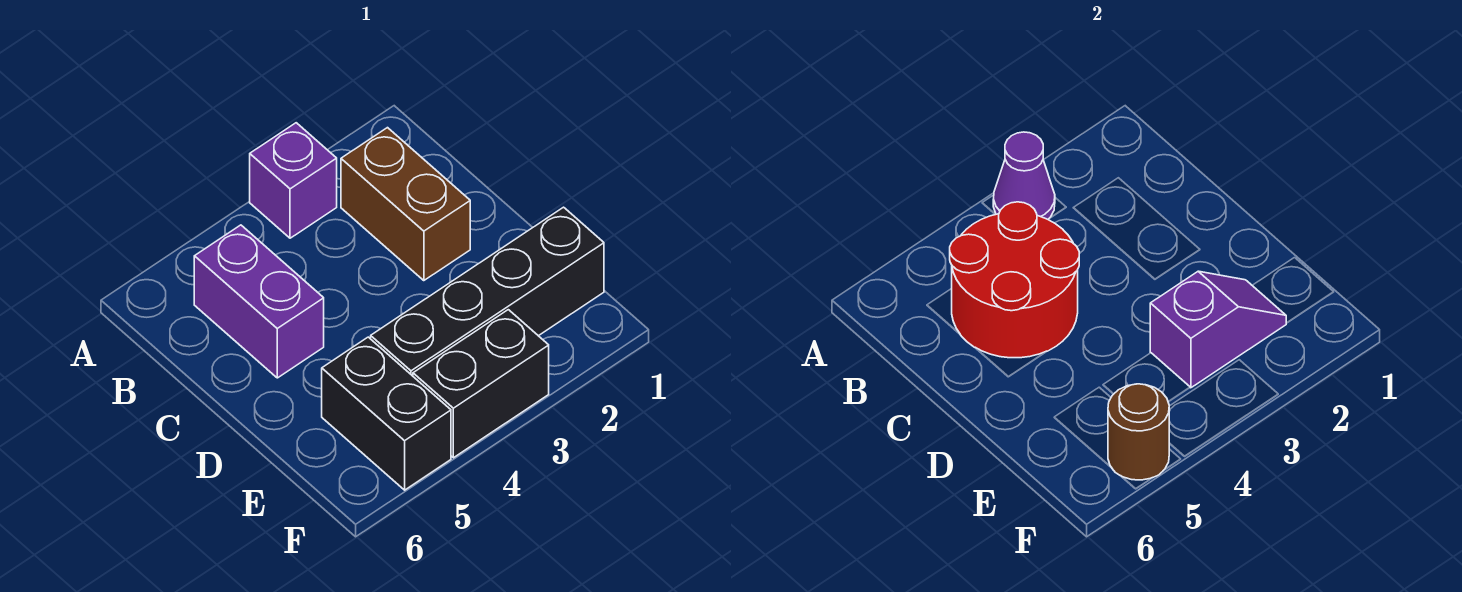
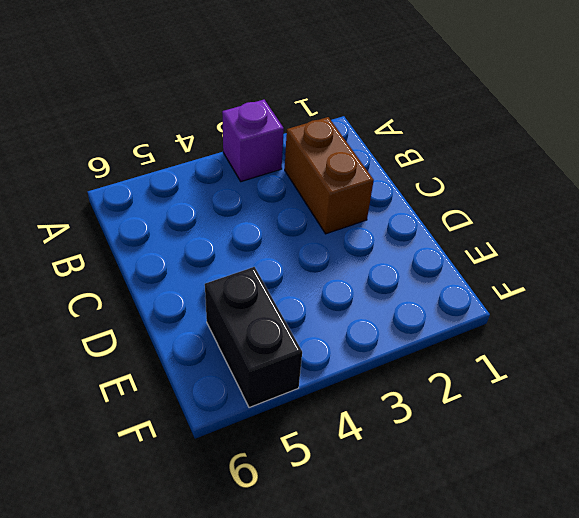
none -> purple 1x2 brick [194,225,324,378]
none -> black 1x4 brick [371,207,604,376]

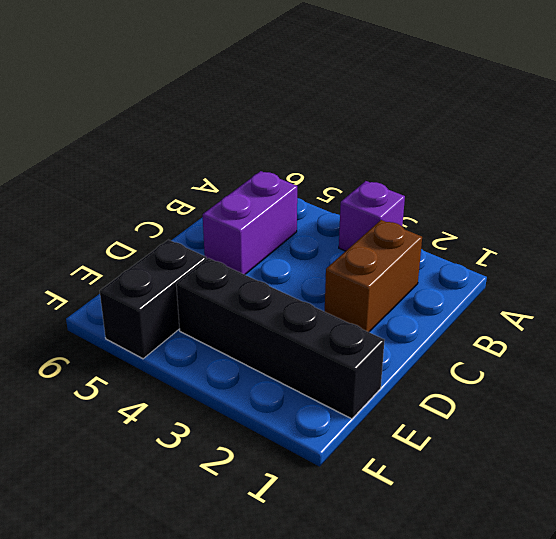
none -> black 1x2 brick [413,310,549,458]
none -> purple 1x1 cone [993,132,1055,219]

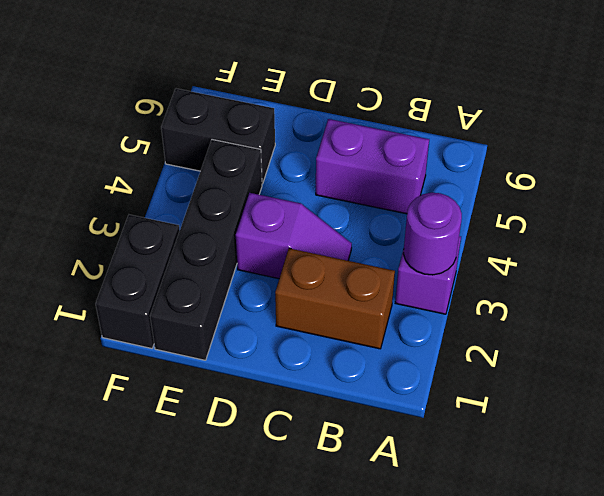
purple 1x1 round brick [404,192,462,275] -> purple 1x1 cone [993,132,1055,219]
purple 1x2 slope [236,193,352,279] -> purple 1x2 slope turned to [1150,271,1286,388]
black 1x2 brick [96,215,180,348] -> black 1x2 brick moved to [413,310,549,458]
none -> red 2x2 round brick [950,202,1079,358]
none -> brown 1x1 round brick [1108,384,1169,480]

